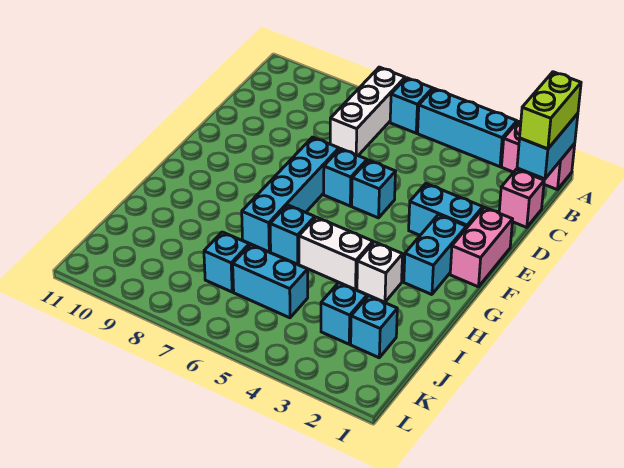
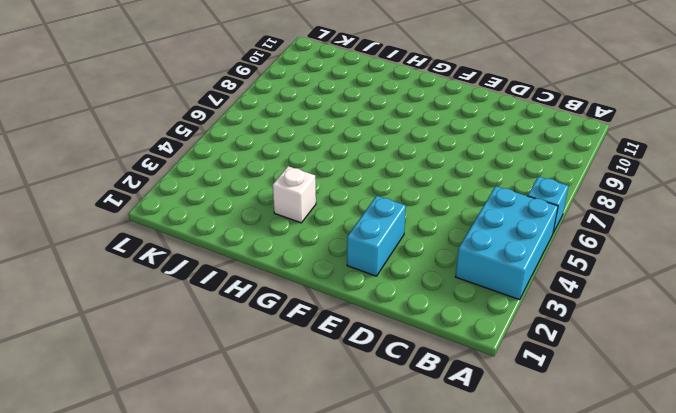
cyan 2x3 brick [455,186,558,300] -> cyan 1x3 brick [418,89,517,167]
none -> pink 1x2 brick [502,121,575,190]
none -> white 1x3 brick [330,67,405,155]
none -> pink 1x1 brick [499,169,544,227]

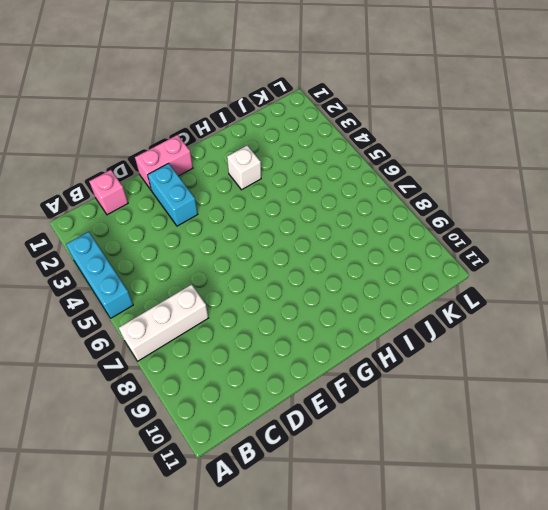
none -> pink 1x2 brick [502,121,575,190]
none -> cyan 1x1 brick [390,78,433,133]
none -> cyan 1x1 brick [352,160,396,218]

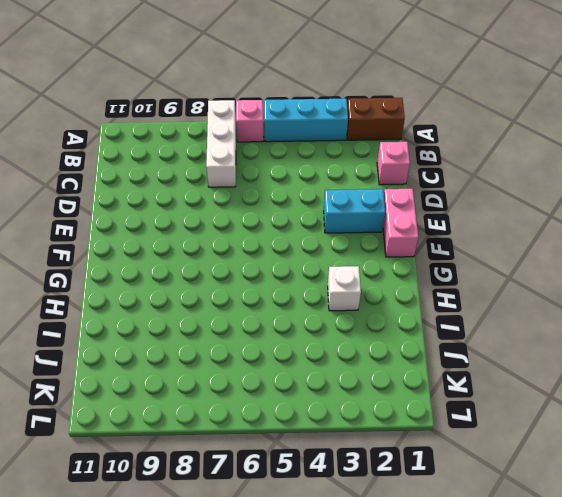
brown 1x2 brick [347,98,405,140] -> pink 1x2 brick [502,121,575,190]
pink 1x1 brick [236,100,264,142] -> cyan 1x1 brick [390,78,433,133]
none -> cyan 1x1 brick [352,160,396,218]
none -> cyan 1x1 brick [324,149,367,206]
none -> cyan 1x4 brick [242,137,339,252]

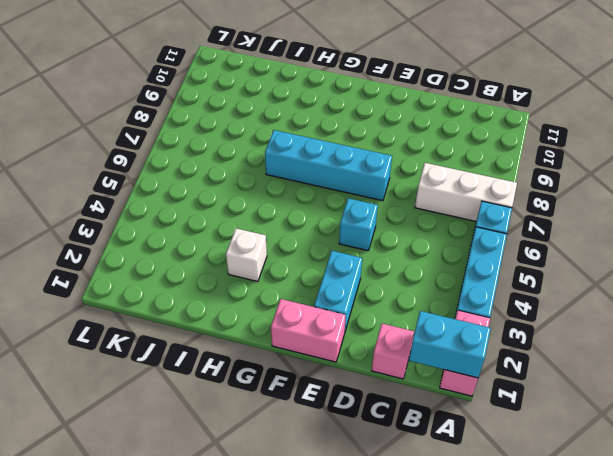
none -> cyan 1x1 brick [324,149,367,206]
none -> cyan 1x2 brick [404,215,466,295]
none -> white 1x2 brick [299,217,373,289]

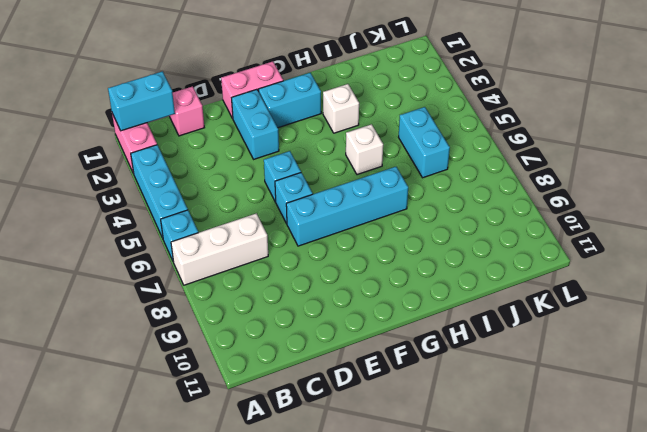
white 1x1 brick [346,124,383,175] -> white 1x2 brick [299,217,373,289]
none -> cyan 1x1 brick [270,205,315,264]
none -> cyan 1x1 brick [351,296,397,358]
none -> cyan 1x1 brick [321,283,367,344]

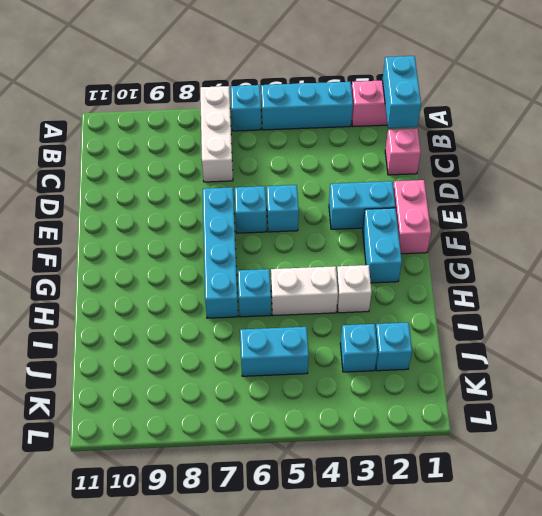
none -> cyan 1x1 brick [204,232,249,292]
none -> lime 1x2 brick [520,72,581,149]

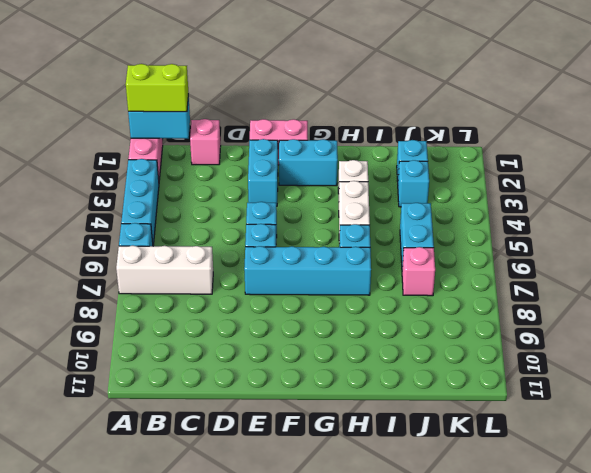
pink 1x1 brick [402,247,435,296] -> cyan 1x1 brick [204,232,249,292]

